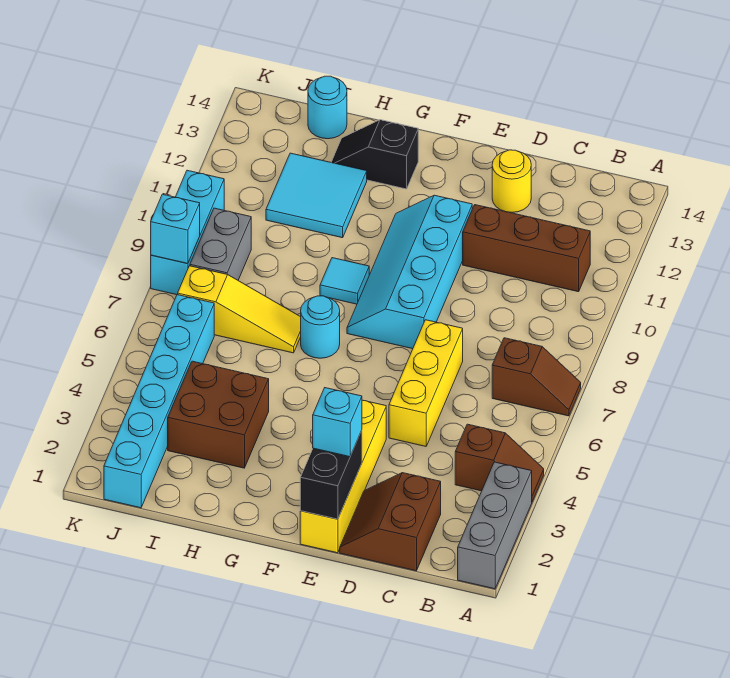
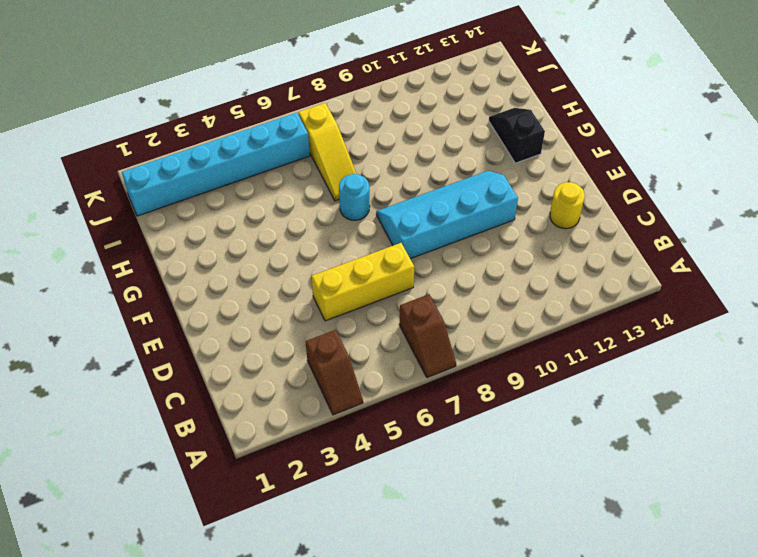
none -> grey 1x3 brick [458,462,532,589]
none -> brown 1x3 brick [463,205,590,292]
none -> brown 2x2 slope [340,473,441,571]

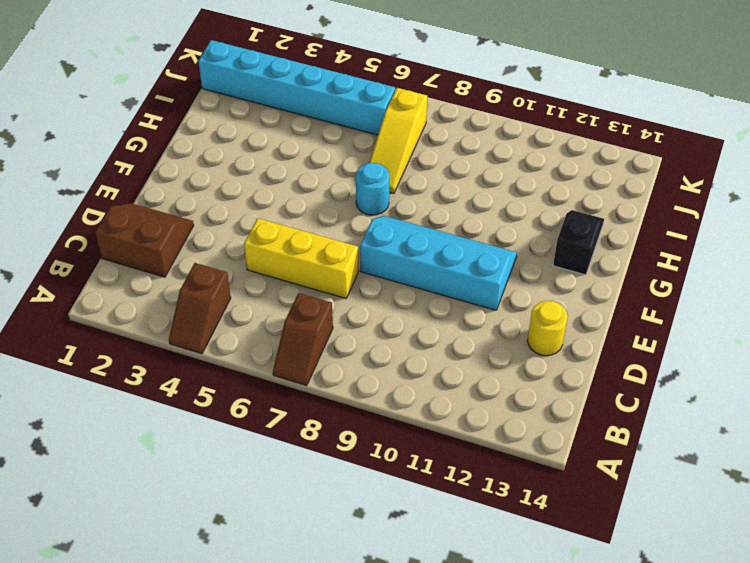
none -> grey 1x3 brick [458,462,532,589]
none -> brown 1x3 brick [463,205,590,292]
none -> yellow 1x4 brick [300,400,386,553]

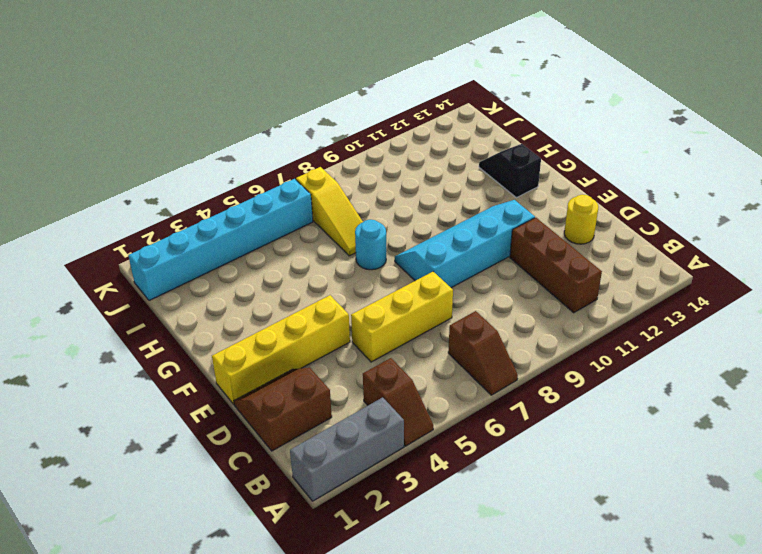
none -> cyan 1x1 tile [320,258,369,304]
none -> brown 2x2 brick [168,361,269,468]
none -> cyan 2x2 tile [266,153,367,238]

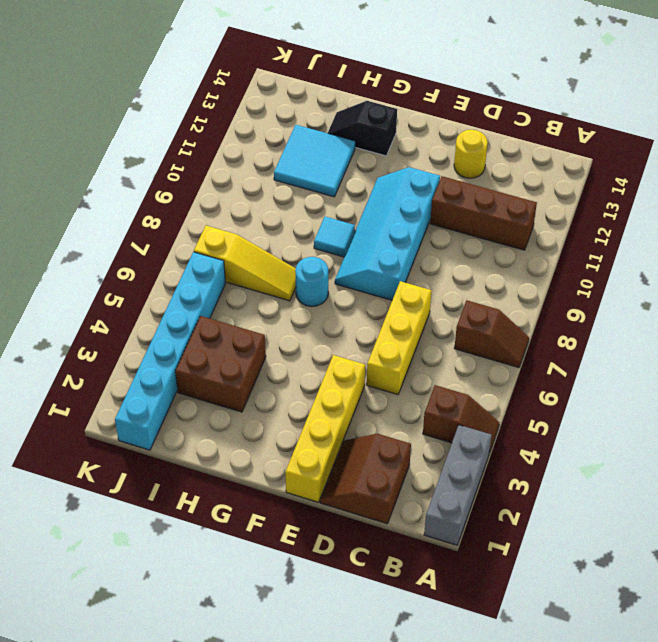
none -> cyan 1x1 round brick [308,76,347,139]
none -> grey 1x2 brick [190,208,251,280]
none -> cyan 1x3 brick [151,170,224,295]

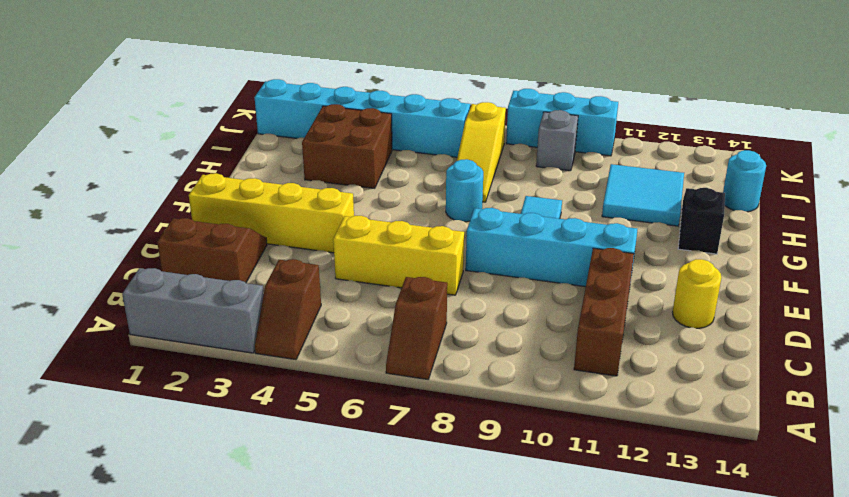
grey 1x1 brick [536,110,578,171] -> grey 1x2 brick [190,208,251,280]
none -> black 1x2 brick [300,430,362,519]
none -> cyan 1x1 brick [151,194,200,264]
none -> cyan 1x1 brick [313,388,362,457]

